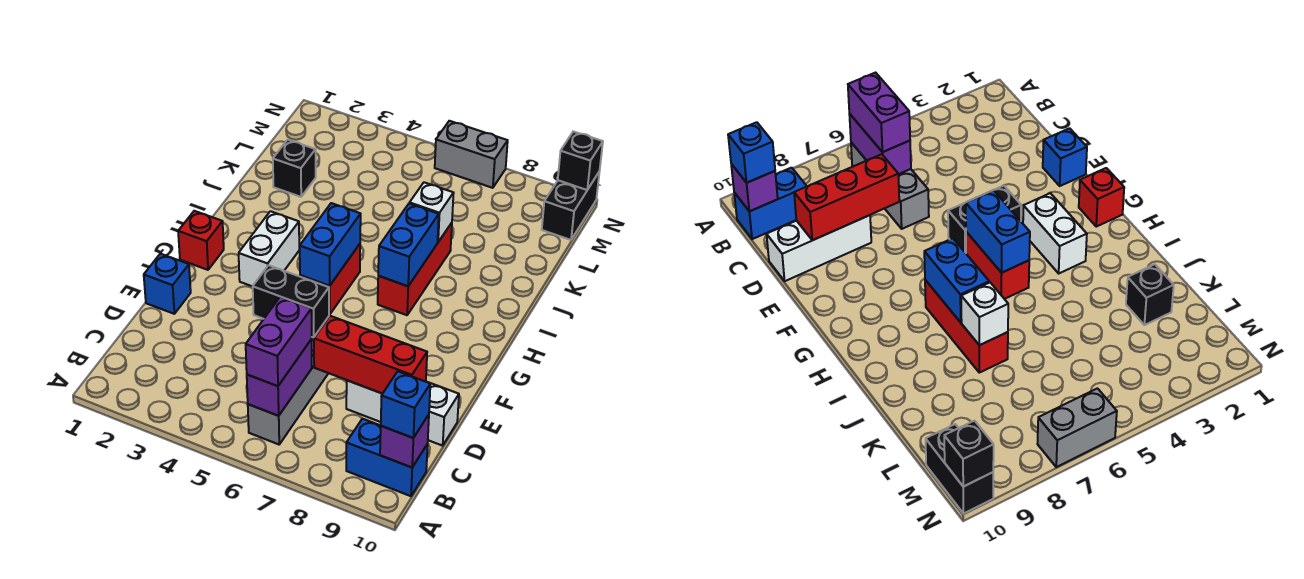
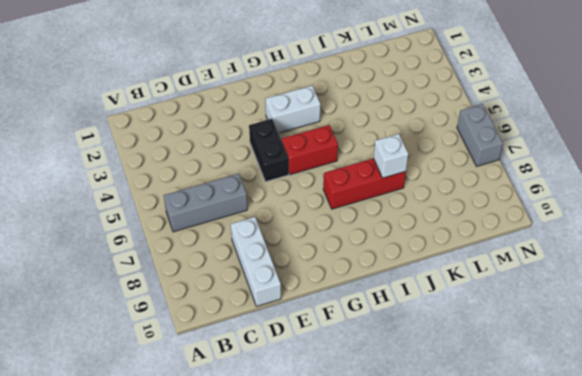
none -> blue 1x2 brick [346,419,428,496]
none -> blue 1x1 brick [144,254,191,314]
none -> red 1x1 brick [178,211,224,270]

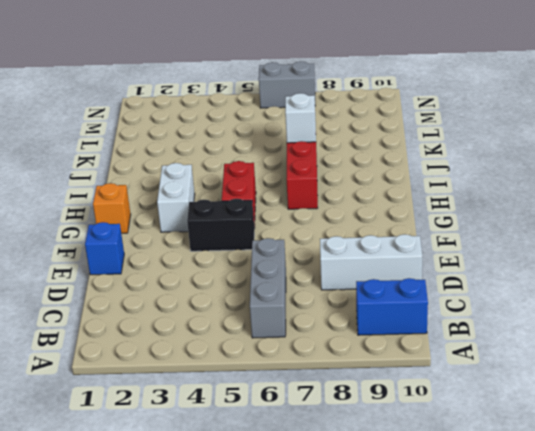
orange 1x1 brick [93,183,131,233] -> red 1x1 brick [178,211,224,270]
none -> black 1x1 brick [273,140,316,197]
none -> black 1x2 brick [542,171,600,240]
none -> purple 1x2 brick [247,339,312,416]

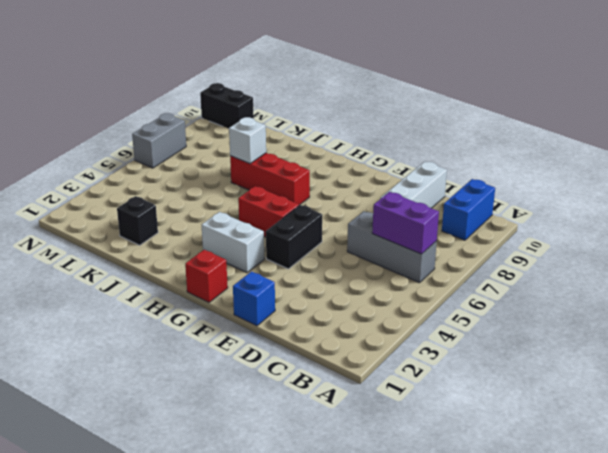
none -> purple 1x1 brick [380,415,429,467]
none -> red 1x3 brick [314,316,427,394]
none -> blue 1x2 brick [300,203,361,286]

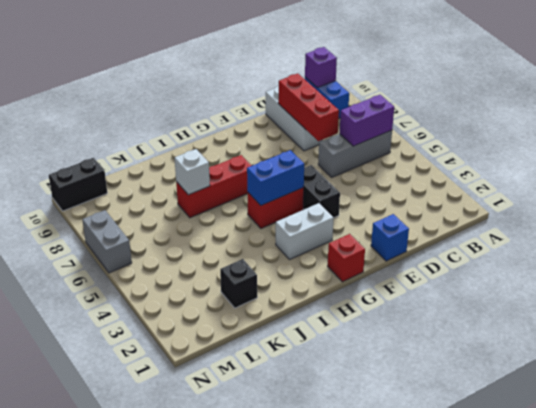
none -> blue 1x2 brick [378,204,439,286]
none -> black 1x1 brick [558,131,603,190]
none -> purple 1x2 brick [246,297,312,386]

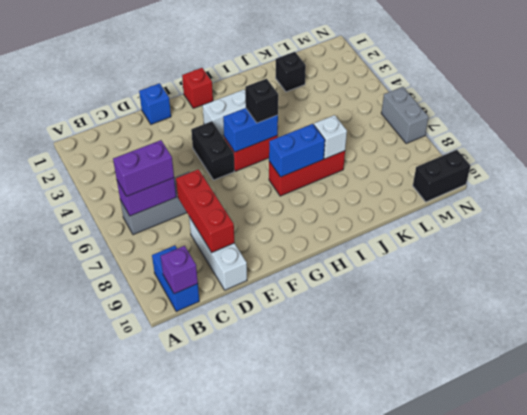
black 1x1 brick [245,79,278,123] -> black 1x1 brick moved to [558,131,603,190]
none -> blue 1x1 brick [381,371,430,438]

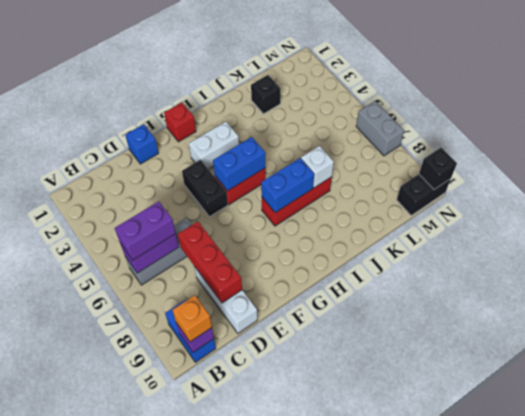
orange 1x1 brick [173,295,212,342] -> blue 1x1 brick [381,371,430,438]

